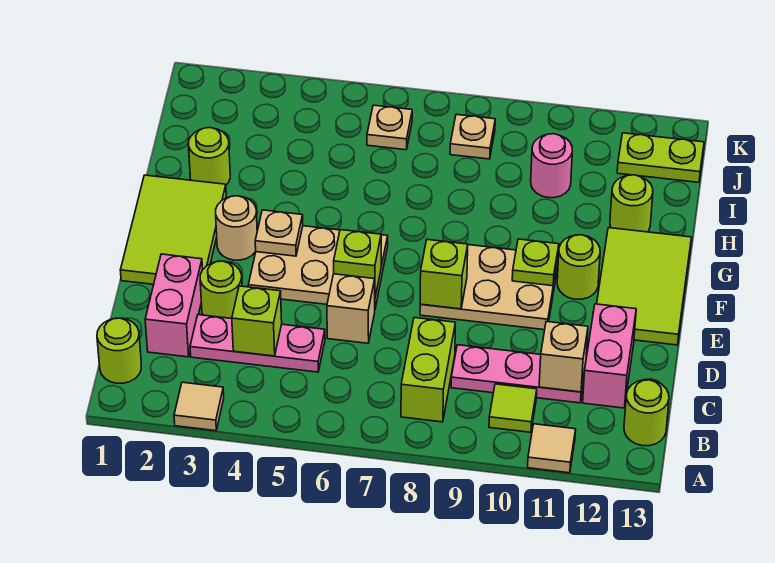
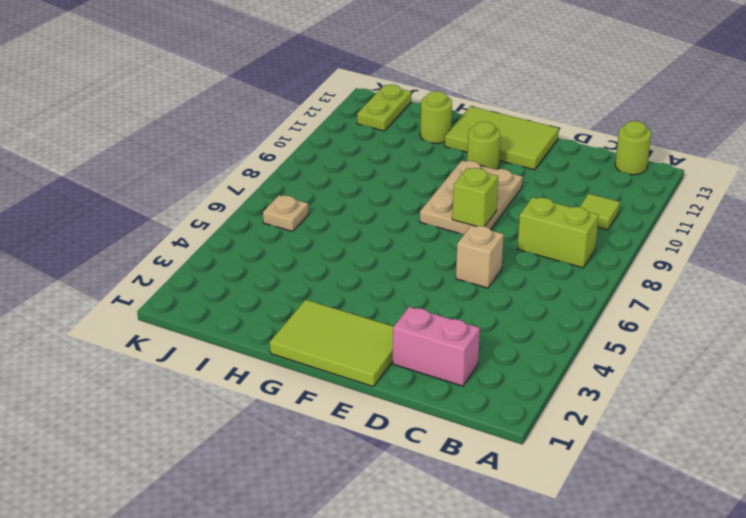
none -> tan 1x1 tile [174,382,224,431]
none -> tan 1x1 tile [528,424,576,473]
none -> lime 1x1 round brick [97,318,141,383]
none -> pink 1x3 plate [190,315,325,372]

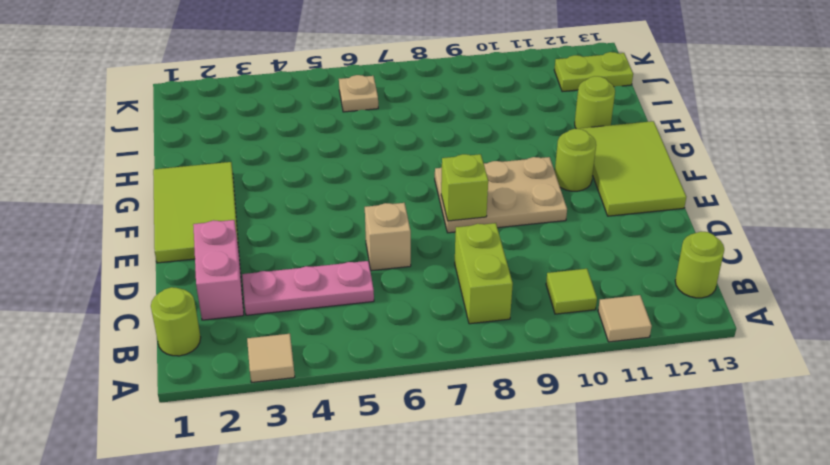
none -> pink 1x3 plate [451,345,585,403]
none -> pink 1x2 brick [583,304,636,408]
none -> lime 1x1 round brick [200,261,242,319]
none -> tan 2x3 plate [248,226,388,308]

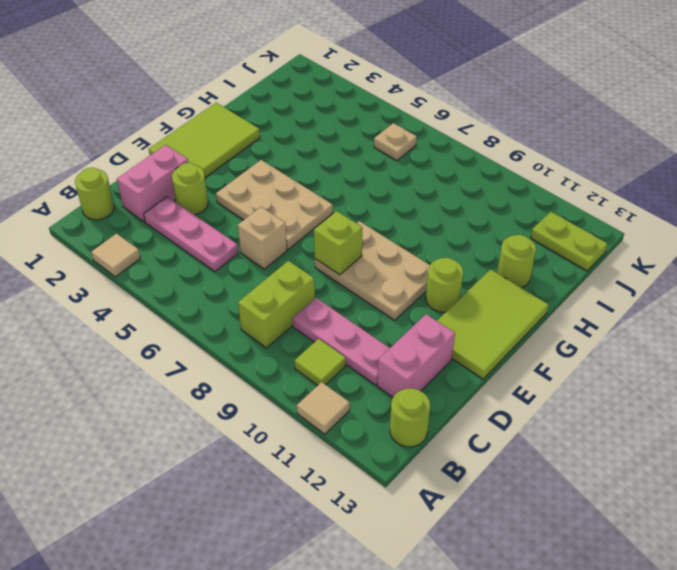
none -> tan 1x1 round brick [216,196,257,260]
none -> lime 1x1 round brick [189,128,230,185]
none -> pink 1x1 round brick [531,134,572,198]
none -> tan 1x1 plate [450,114,495,159]

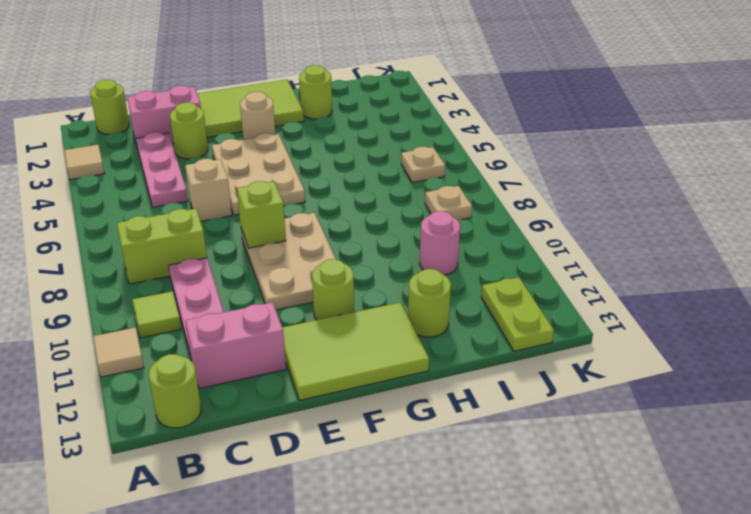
none -> lime 1x1 brick [232,286,282,356]
none -> tan 1x1 brick [539,322,588,392]
none -> lime 1x1 brick [334,230,381,297]
none -> tan 1x1 plate [255,210,303,256]

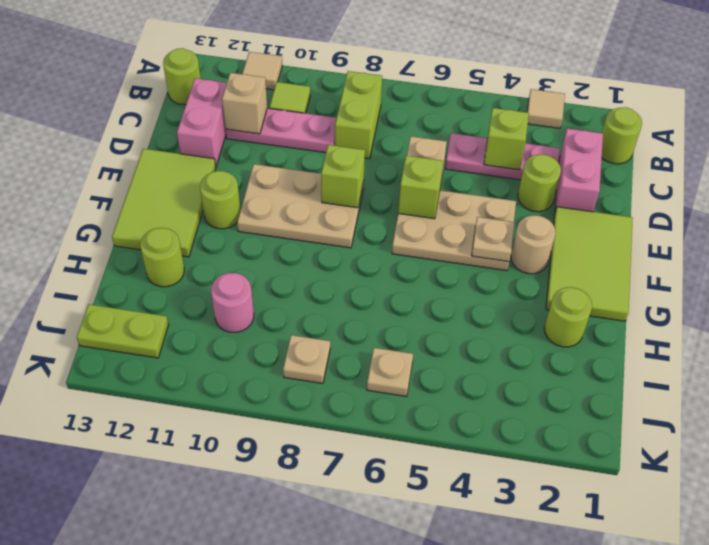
none -> lime 1x1 plate [512,239,559,286]

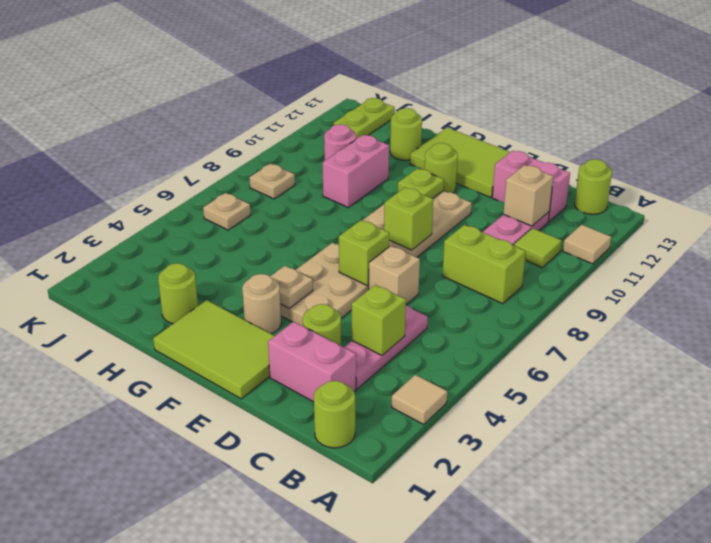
pink 1x2 brick [323,135,389,207] -> none

